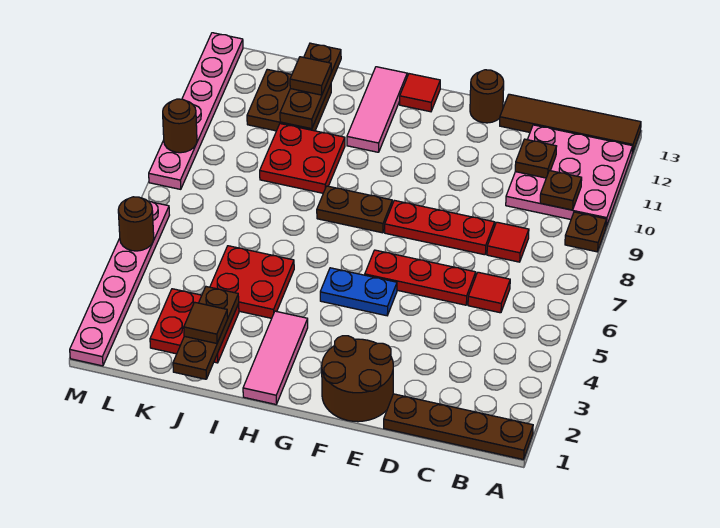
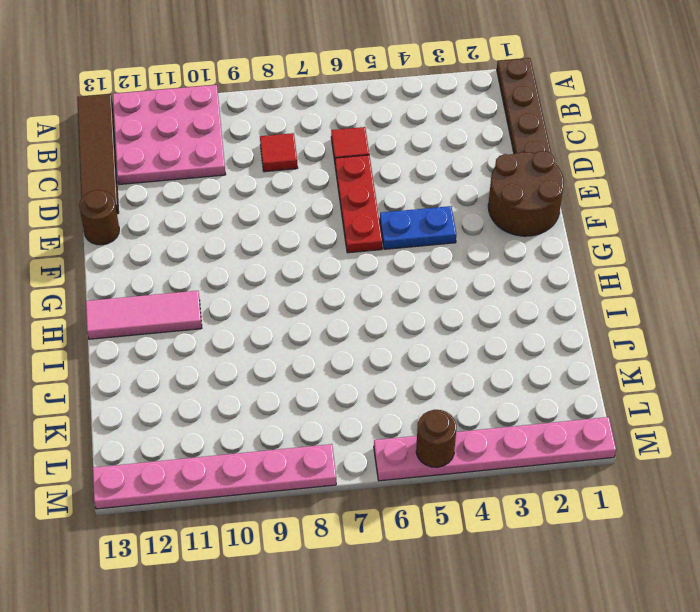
blue 1x2 plate [380,206,456,249] -> blue 1x2 plate turned to [320,268,397,316]
none -> brown 1x1 plate [565,212,607,252]
none -> red 1x3 plate [385,200,495,255]
none -> brown 1x2 plate [317,186,392,233]

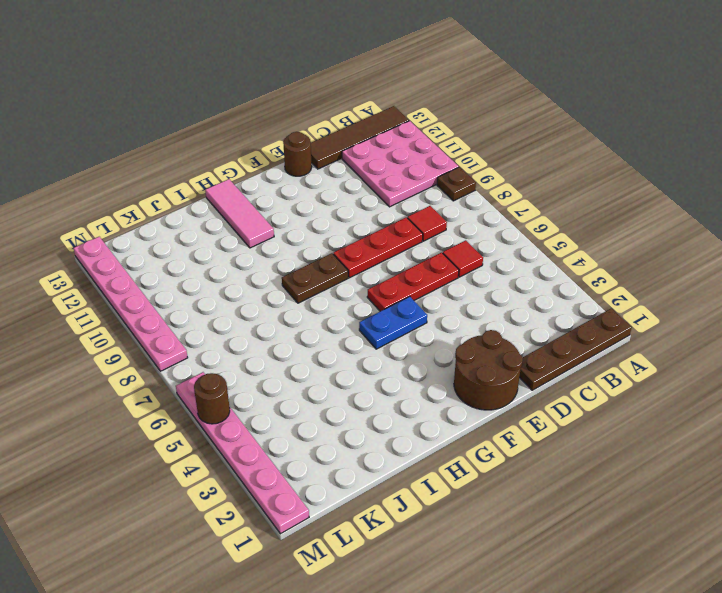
none -> red 1x1 tile [400,74,440,112]
none -> pink 1x3 tile [243,311,308,404]
none -> red 2x2 plate [210,246,294,318]

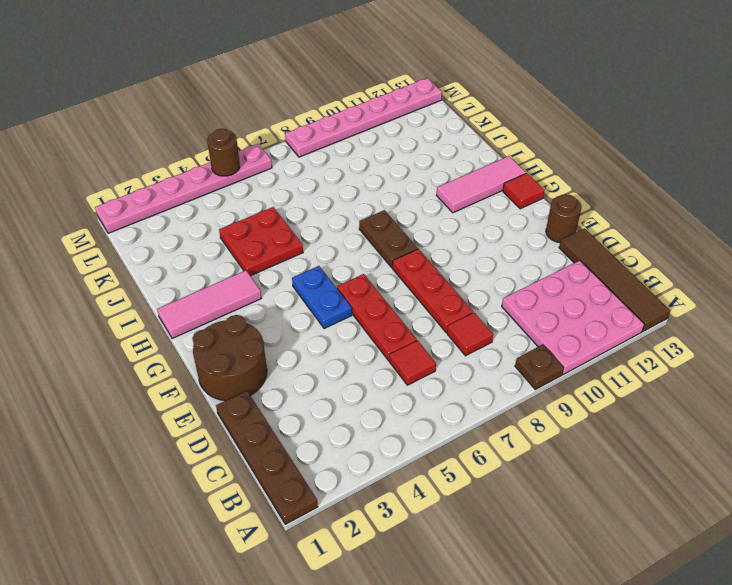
none -> red 2x2 plate [260,124,345,193]
none -> red 2x2 plate [150,289,239,363]
none -> brown 2x2 plate [247,69,331,131]

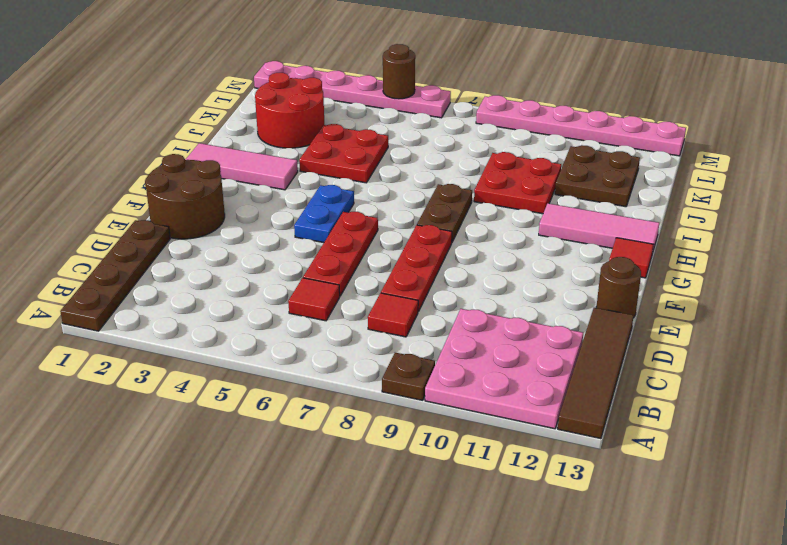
red 2x2 round brick [255,73,324,148] -> red 2x2 plate [150,289,239,363]
none -> brown 1x1 plate [540,171,582,210]
none -> brown 1x1 plate [515,139,557,178]
none -> brown 1x3 plate [173,287,239,379]

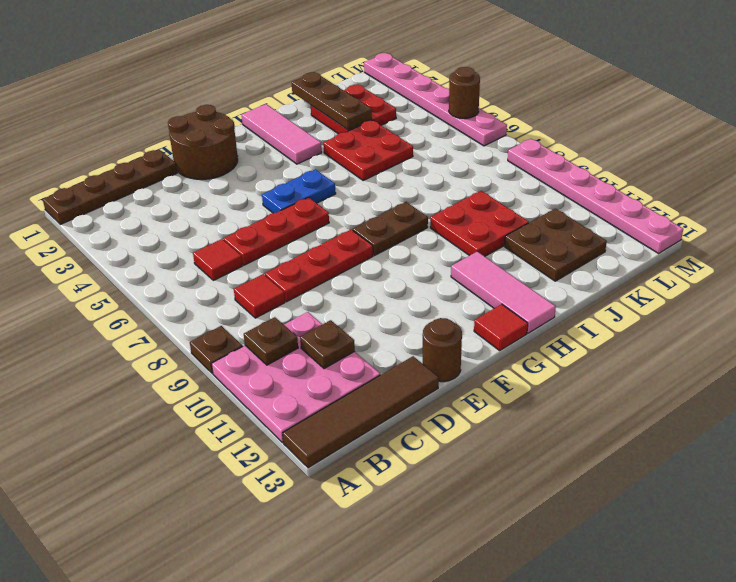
none -> brown 1x3 plate [280,43,341,129]
none -> brown 1x1 round brick [163,99,197,153]
none -> brown 1x1 tile [184,302,228,343]

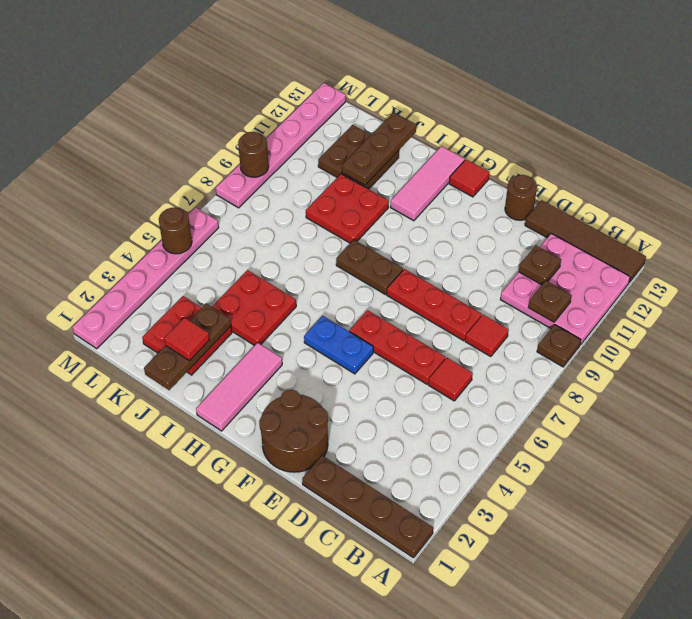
red 1x1 tile [164,318,209,361] -> brown 1x1 tile [184,302,228,343]
none -> brown 1x1 tile [290,57,331,95]

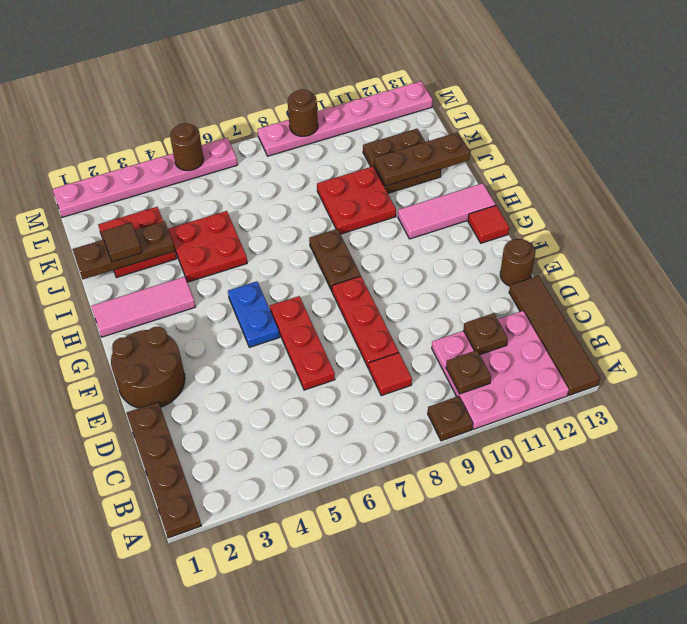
none -> red 1x1 tile [468,272,510,313]
none -> brown 1x1 tile [290,57,331,95]

